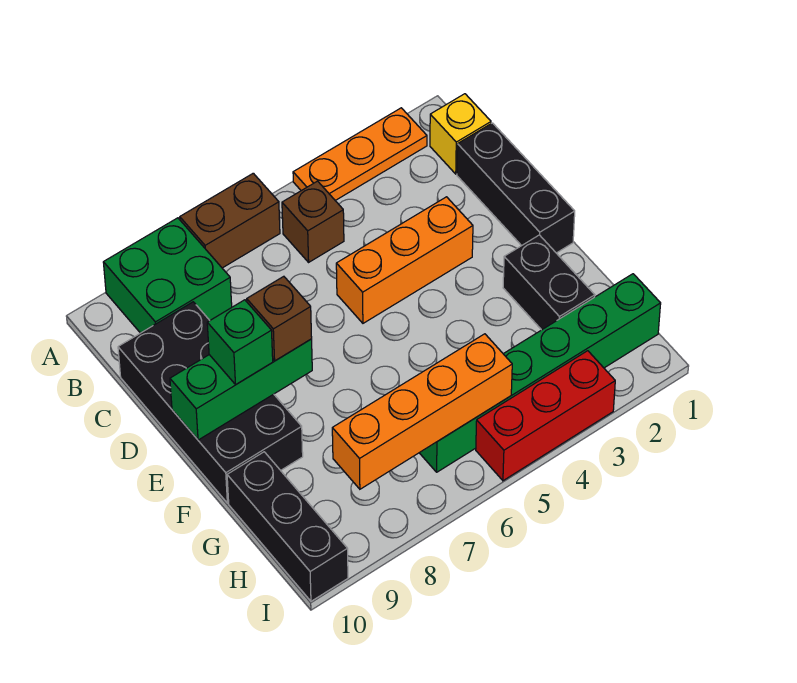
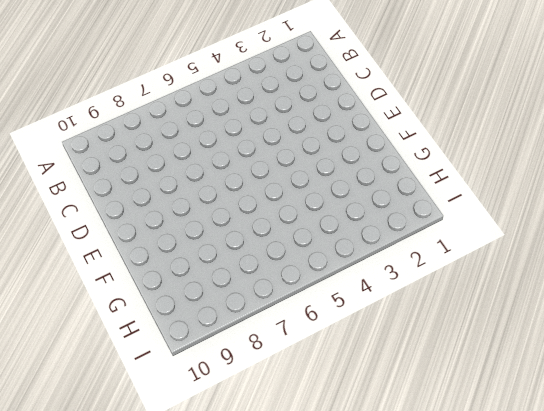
none -> orange 1x3 plate [293,108,427,201]
none -> brown 1x2 brick [180,173,280,268]
none -> green 2x2 brick [103,218,232,333]

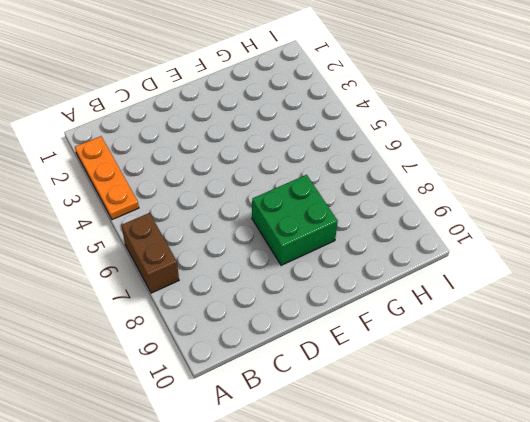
green 2x2 brick [252,175,338,265] -> green 2x2 brick moved to [103,218,232,333]
none -> yellow 1x1 brick [430,94,491,174]
none -> brown 1x1 brick [282,181,344,262]
none -> black 1x3 brick [457,123,575,253]

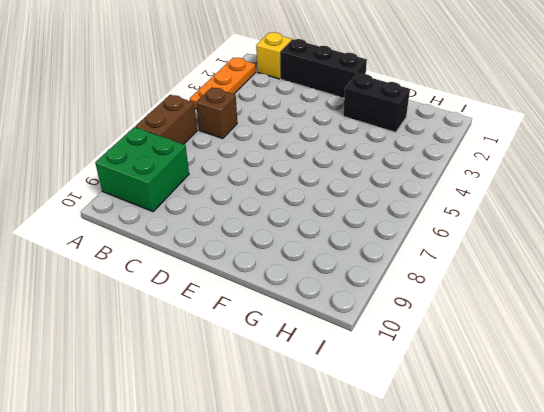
none -> black 2x4 brick [118,302,303,503]
none -> orange 1x3 brick [336,197,473,323]
none -> black 1x3 brick [227,452,348,601]

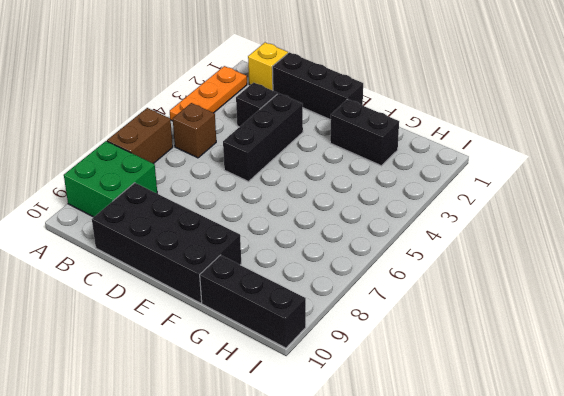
black 1x1 brick [236,82,277,127] -> none
black 1x3 brick [223,93,303,182] -> orange 1x3 brick [336,197,473,323]
none -> green 1x6 brick [420,274,661,472]
none -> red 1x3 brick [476,351,615,481]
none -> green 1x3 brick [170,339,312,440]

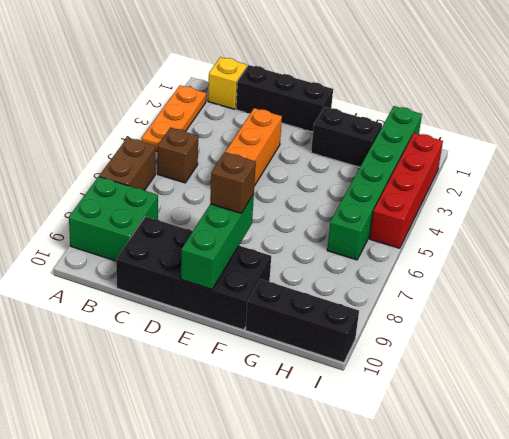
red 1x4 brick [370,133,443,248] -> red 1x3 brick [476,351,615,481]
none -> orange 1x4 brick [332,334,512,489]
none -> green 1x1 brick [207,300,273,384]

